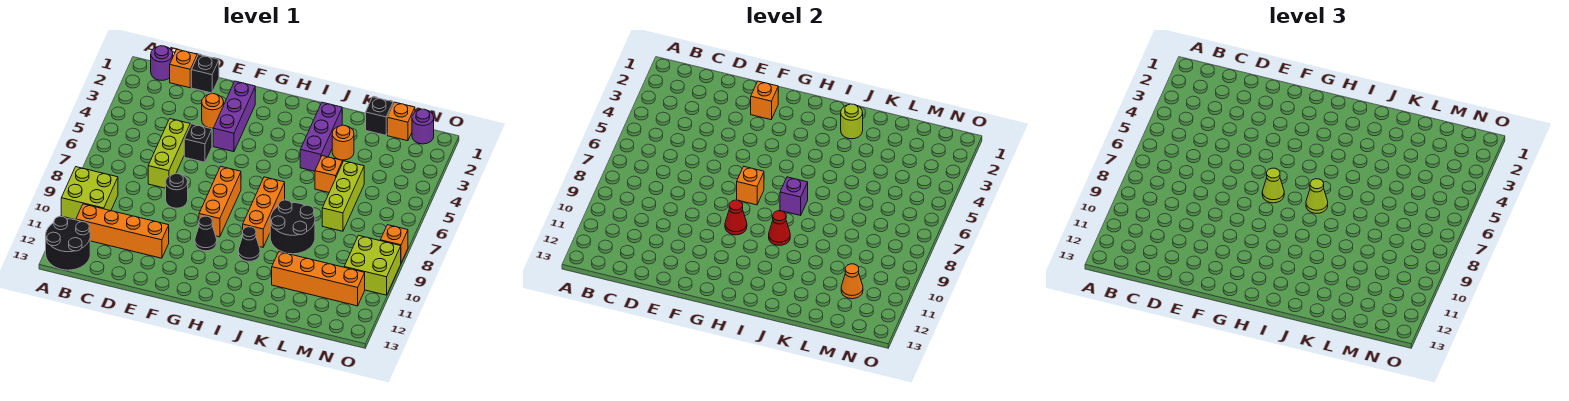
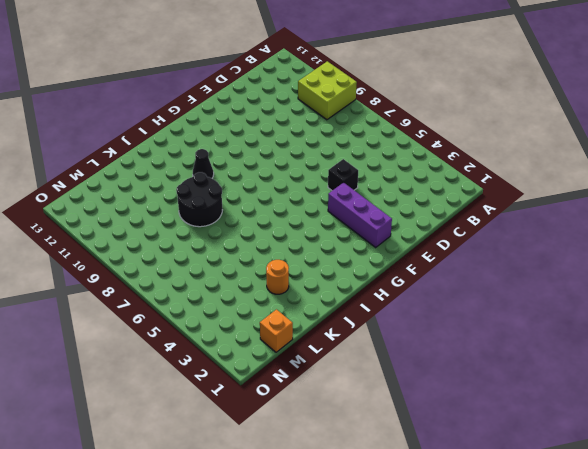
none -> black 2x2 round brick [46,216,90,270]
none -> purple 1x1 round brick [151,46,173,80]
none -> orange 1x4 brick [76,204,169,258]
none -> orange 1x1 brick [170,49,197,88]

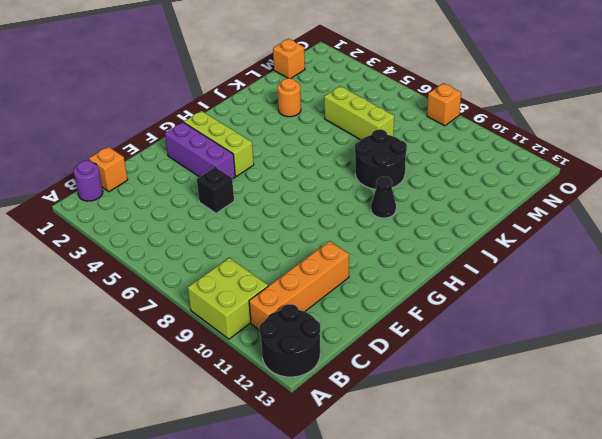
lime 1x3 brick [184,111,254,176] -> lime 1x3 brick moved to [148,119,190,188]
none -> black 1x1 brick [191,55,219,93]
none -> orange 1x1 round brick [202,94,224,128]
none -> black 1x1 round brick [166,174,188,208]
none -> orange 1x3 brick [199,167,241,237]

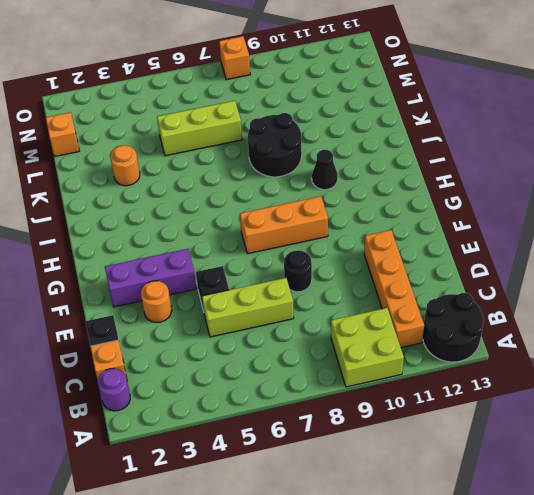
none -> black 1x1 cone [195,216,217,251]
none -> orange 1x3 brick [243,177,285,247]
none -> purple 1x3 brick [300,102,342,171]
none -> orange 1x1 brick [315,156,343,192]

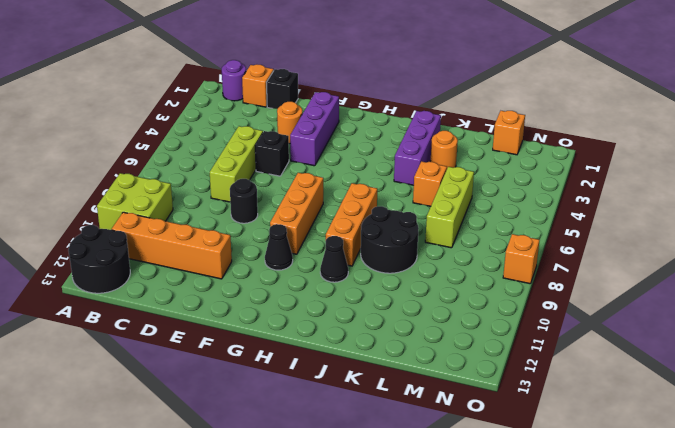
none -> orange 1x4 brick [272,252,365,306]
none -> black 1x1 brick [366,97,393,135]
none -> purple 1x1 round brick [412,109,434,144]
none -> lime 2x2 brick [344,235,401,295]

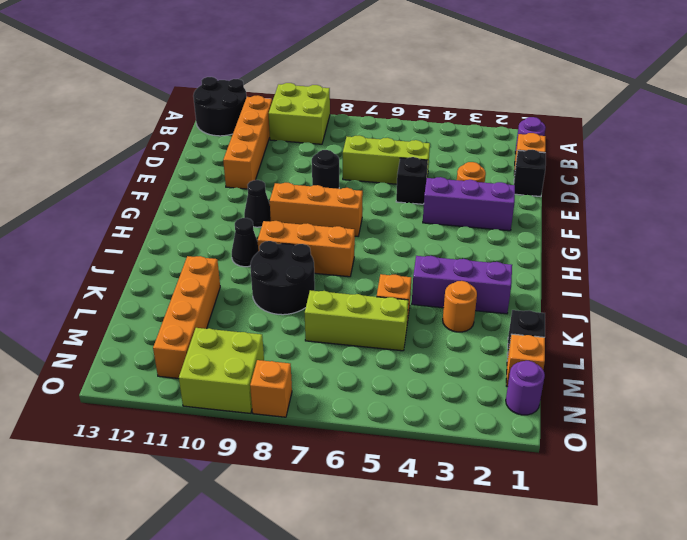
none -> orange 1x1 brick [751,81,778,120]
none -> orange 1x1 brick [737,167,764,205]
none -> red 1x1 cone [725,200,747,235]
none -> purple 1x1 brick [780,177,808,215]

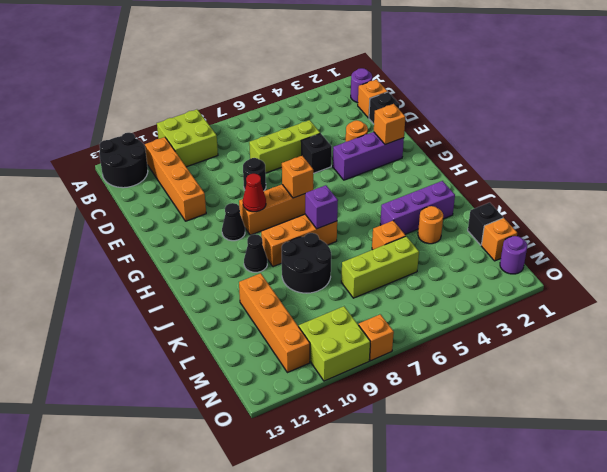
none -> red 1x1 cone [769,211,790,245]
none -> lime 1x1 round brick [841,104,863,139]
none -> orange 1x1 cone [841,264,863,299]
none -> lime 1x1 cone [1262,168,1284,203]

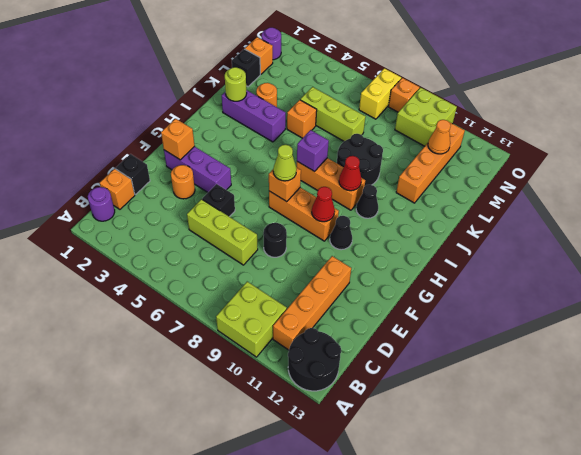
yellow 1x2 brick [359,68,401,119] -> none
none -> lime 1x1 cone [1306,179,1328,213]

